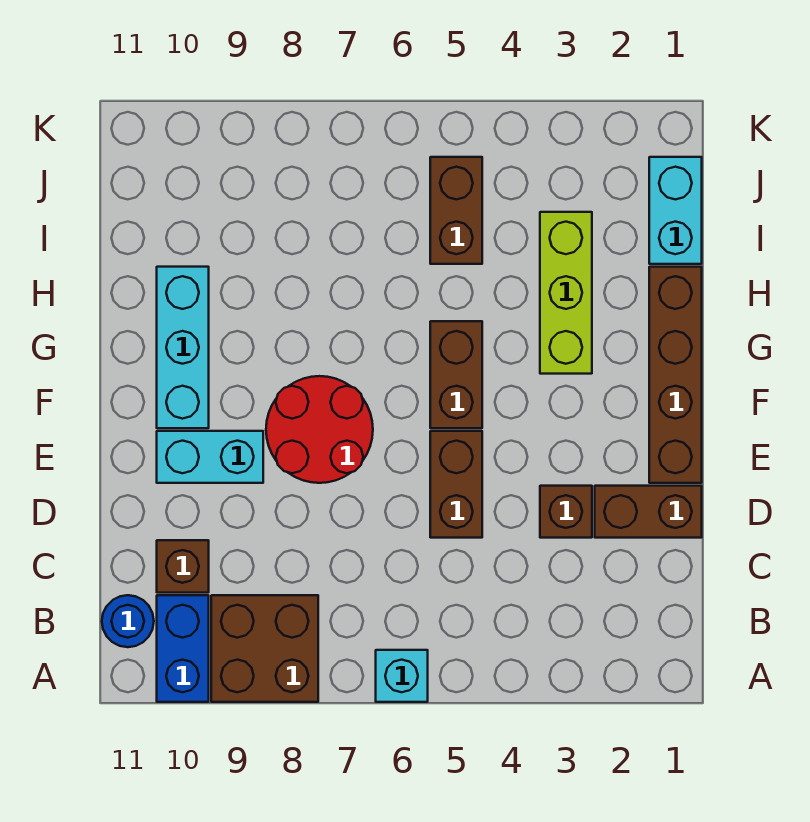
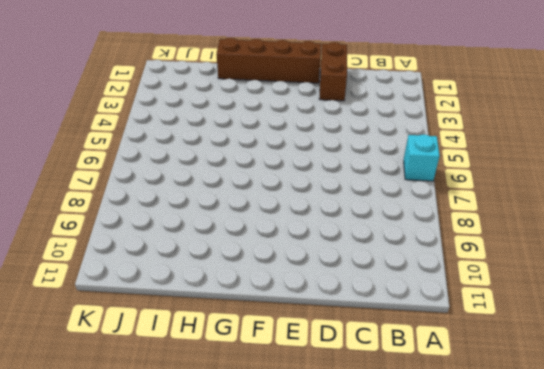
none -> brown 2x2 brick [211,595,318,702]
none -> blue 1x2 brick [157,595,209,702]
none -> blue 1x1 round brick [102,595,154,647]

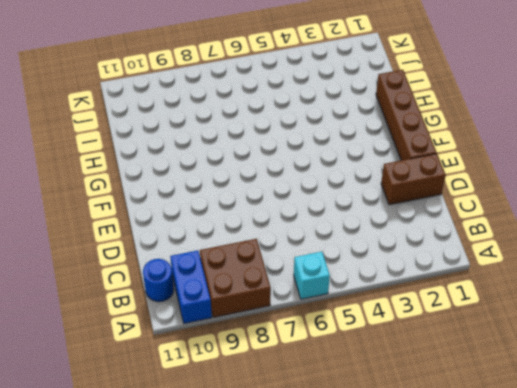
none -> brown 1x1 brick [157,540,209,593]
none -> brown 1x1 brick [540,486,592,538]
none -> brown 1x2 brick [430,431,482,538]

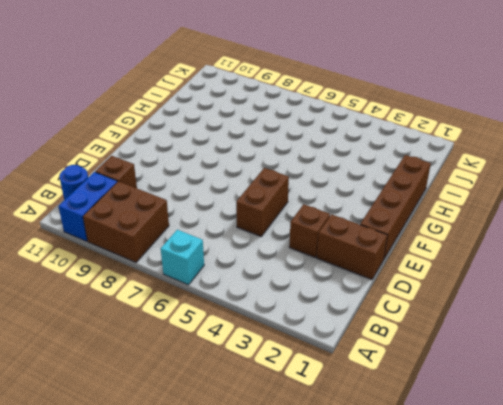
none -> red 2x2 round brick [266,376,373,483]
none -> cyan 1x2 brick [157,431,263,483]
none -> brown 1x2 brick [430,321,482,428]

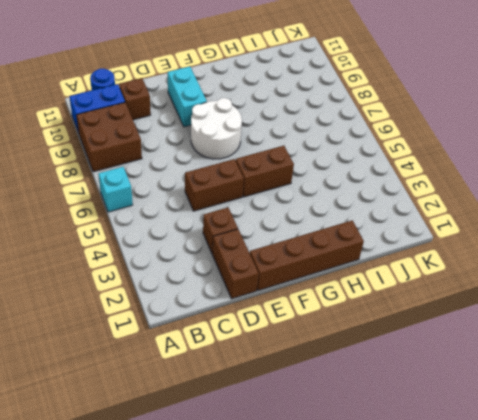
white 2x2 round brick [191,98,242,159] -> red 2x2 round brick [266,376,373,483]
none -> cyan 1x3 brick [157,267,209,428]
none -> lime 1x3 brick [540,212,592,374]
none -> cyan 1x2 brick [649,157,702,264]

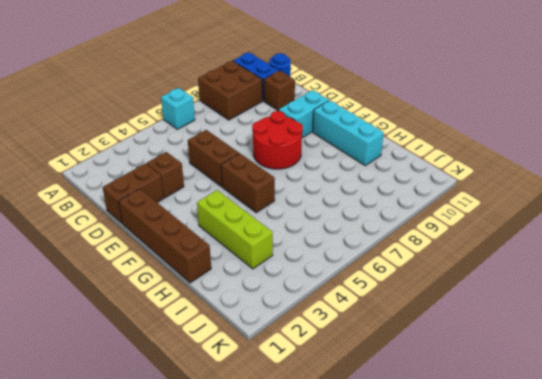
none -> cyan 1x2 brick [649,157,702,264]
none -> brown 1x2 brick [430,157,482,264]

